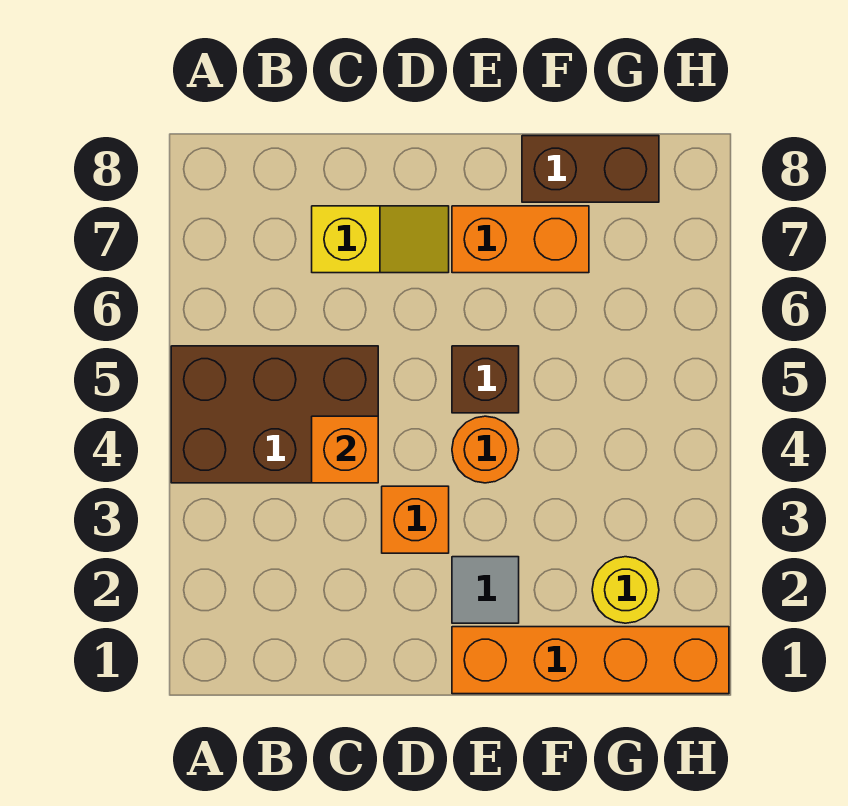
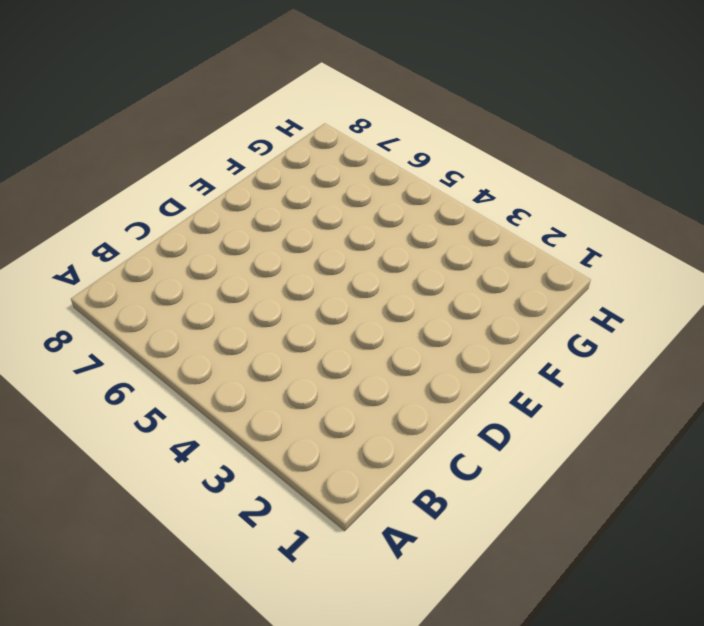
none -> brown 2x3 brick [171,346,378,483]
none -> yellow 1x2 slope [312,206,449,273]

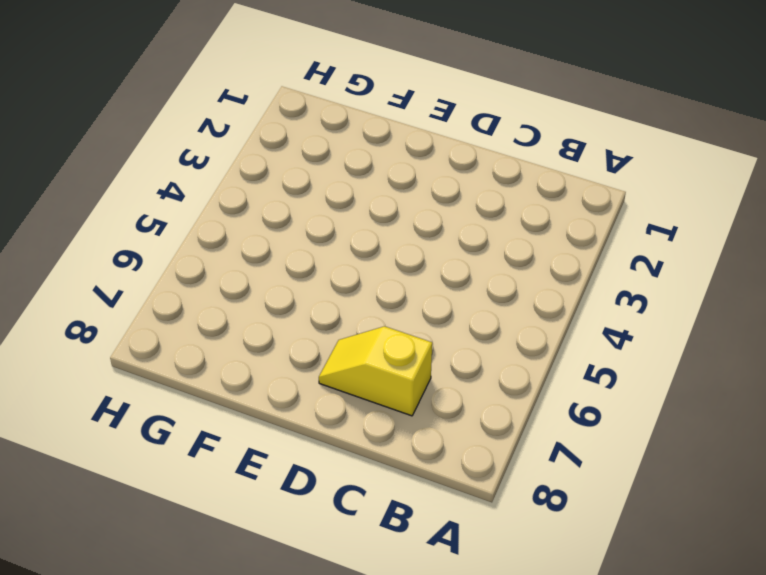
none -> brown 2x3 brick [171,346,378,483]
none -> orange 1x1 brick [382,486,449,553]

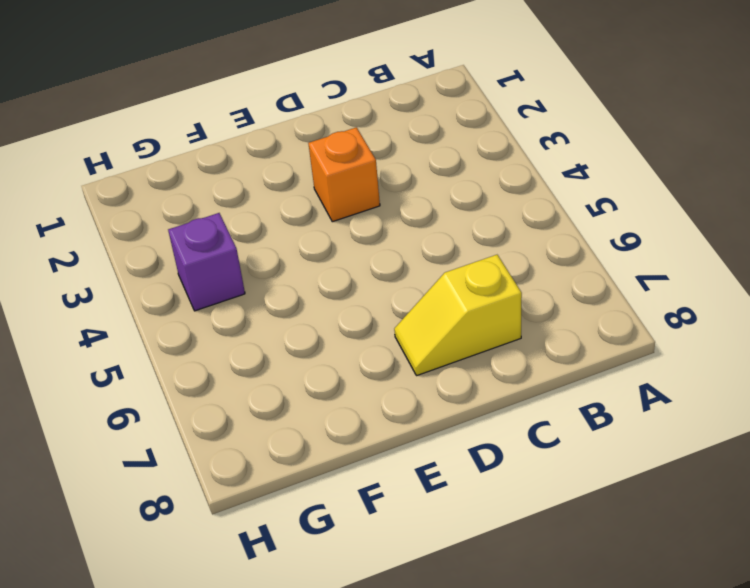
purple 1x1 brick [168,213,245,311] -> none
none -> brown 2x3 brick [171,346,378,483]
none -> orange 1x4 brick [452,627,729,694]

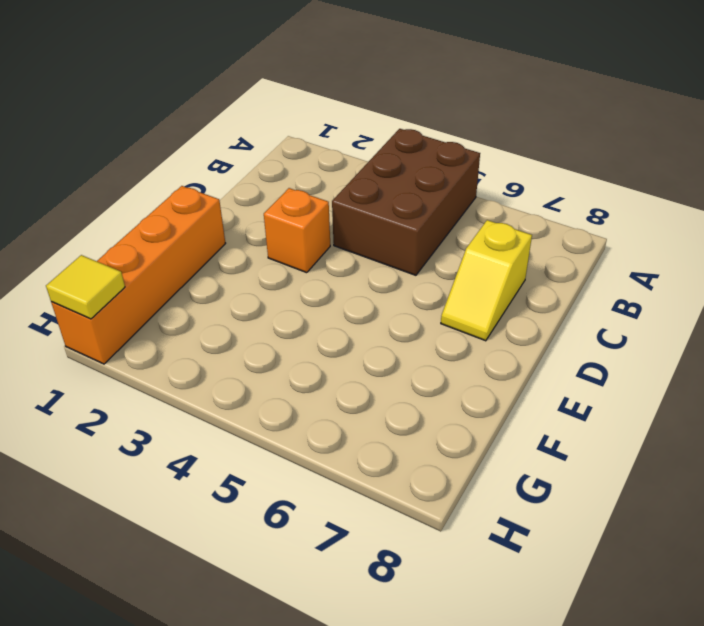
yellow 1x1 tile [46,255,125,319] -> none
none -> grey 1x1 tile [452,557,519,623]
none -> orange 1x1 round brick [452,416,519,483]

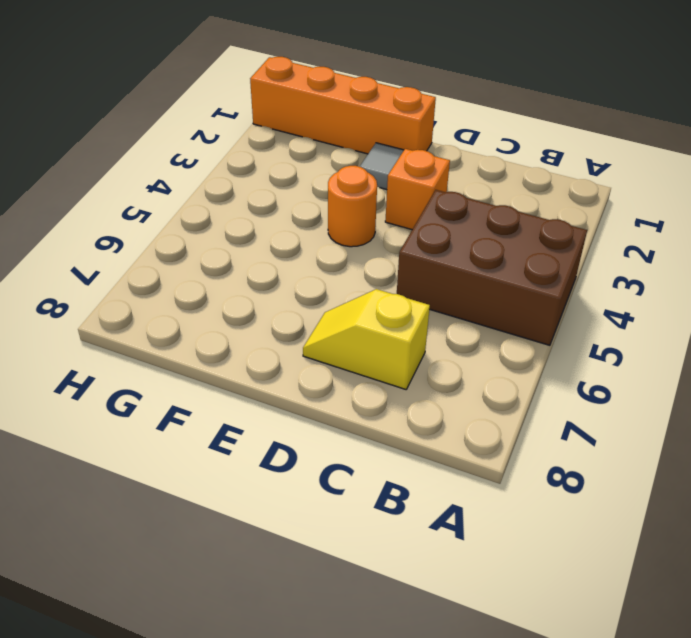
none -> brown 1x1 brick [452,346,519,413]
none -> orange 1x2 brick [452,206,589,273]

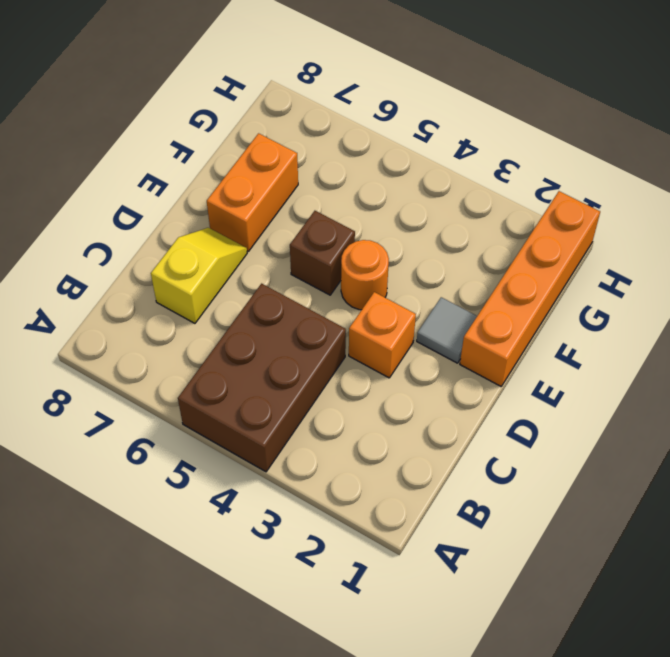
none -> brown 1x2 brick [522,136,659,202]
none -> yellow 1x1 round brick [592,557,659,623]

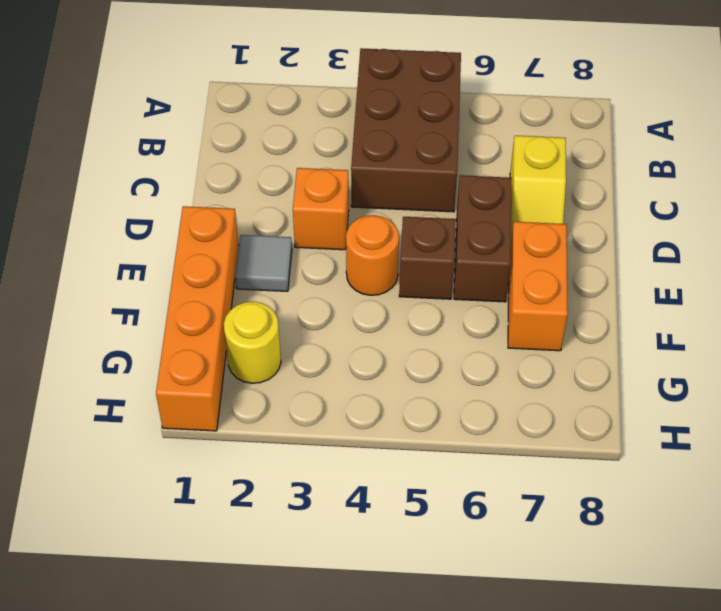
brown 1x2 brick [454,175,512,302] -> brown 1x2 brick moved to [522,136,659,202]
none -> orange 1x1 brick [312,416,378,483]

